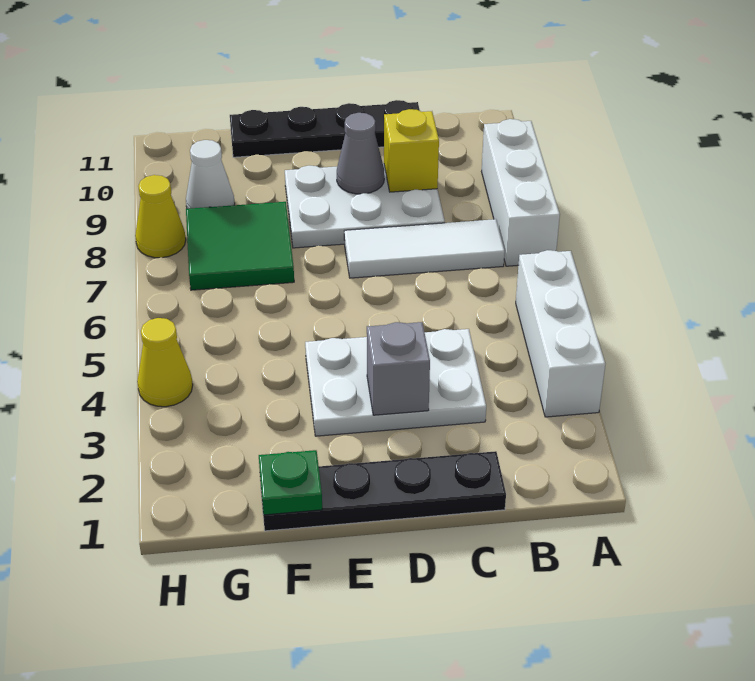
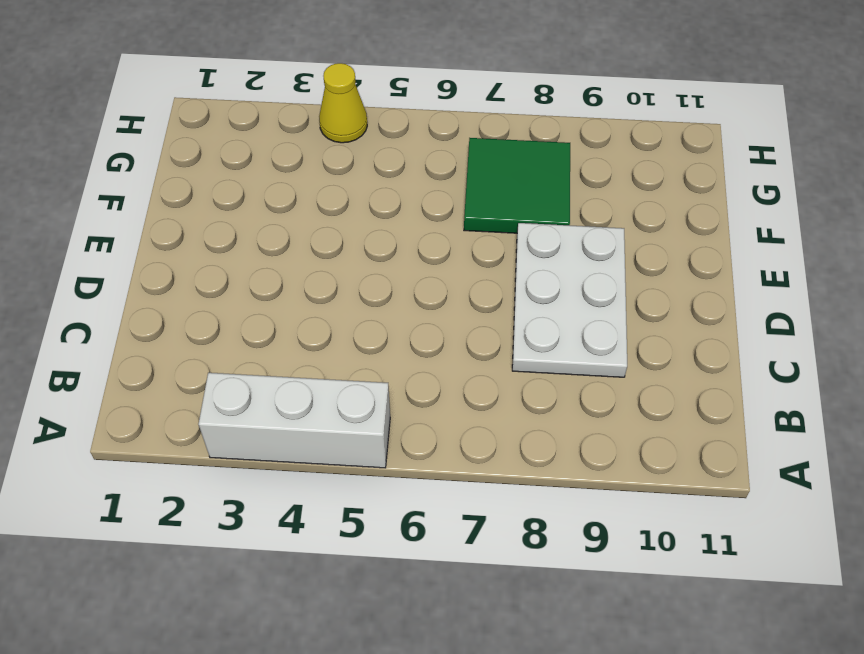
none -> white 1x3 brick [482,119,560,266]
none -> white 1x3 tile [344,219,505,278]
none -> black 1x4 plate [260,451,506,531]

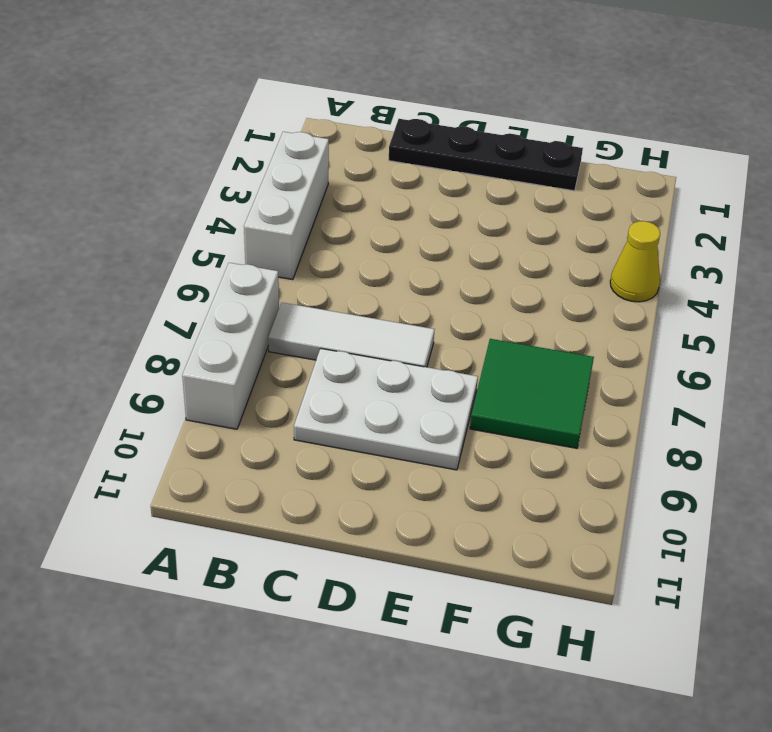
none -> white 2x3 plate [305,329,486,436]
none -> black 1x4 plate [230,100,420,157]
none -> white 1x1 cone [186,140,235,209]

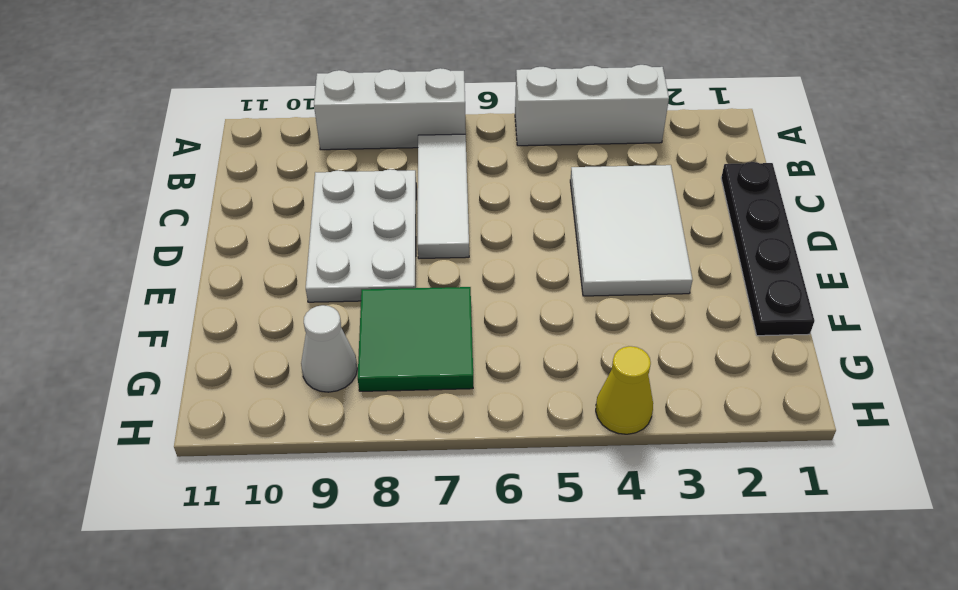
white 2x3 tile [570,165,693,296] -> white 2x3 plate [305,329,486,436]
none -> black 1x4 plate [230,100,420,157]
none -> yellow 1x1 cone [135,175,186,258]
none -> yellow 1x1 brick [384,109,439,192]

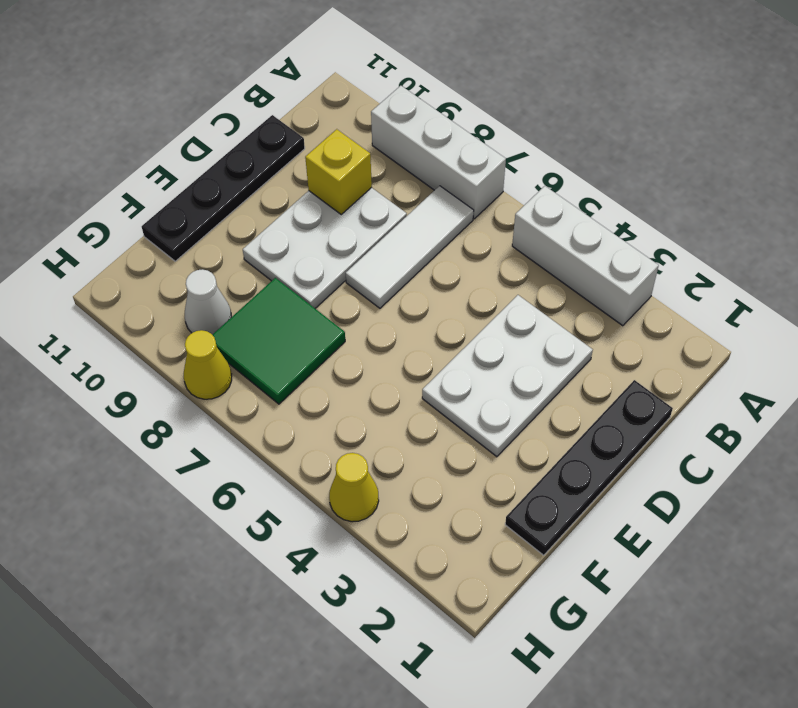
none -> grey 1x1 brick [367,322,430,415]
none -> grey 1x1 cone [337,113,384,194]
none -> green 1x1 plate [259,450,322,515]

